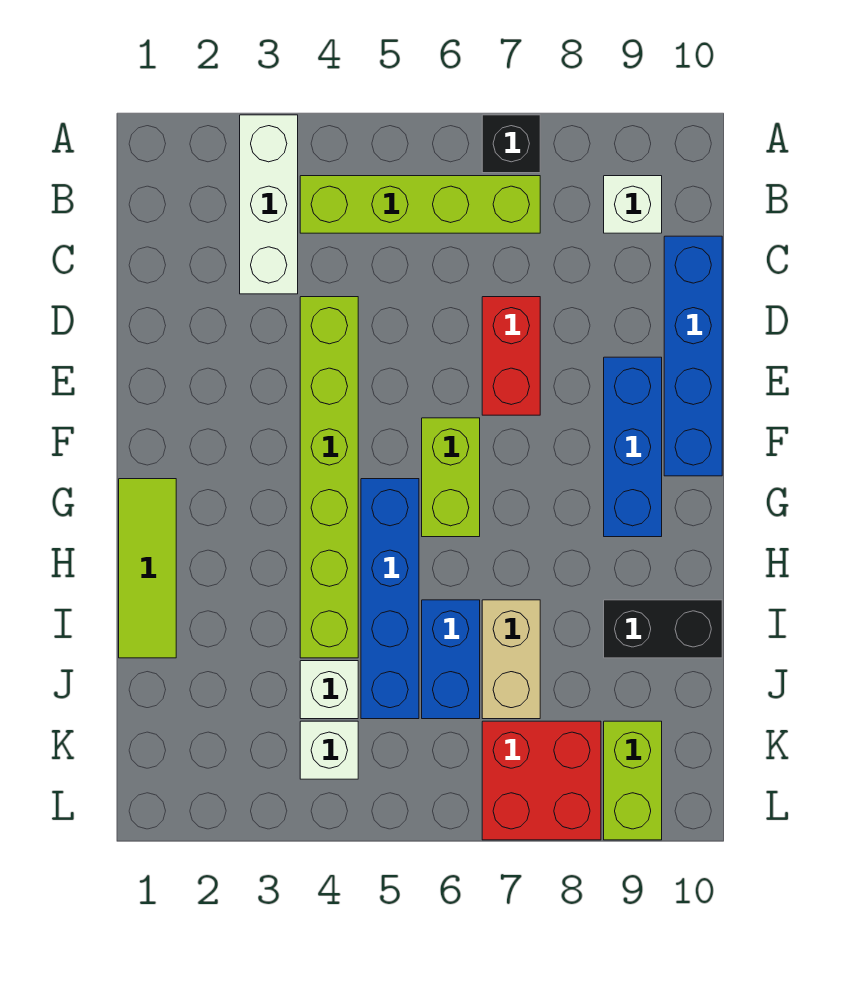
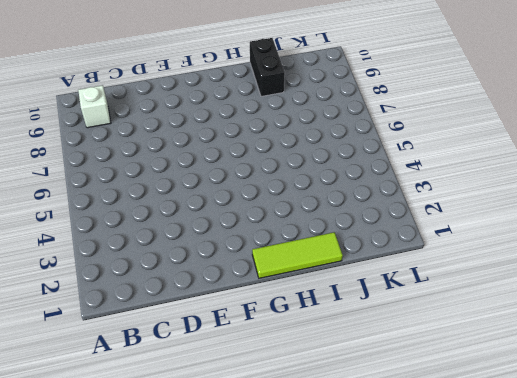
none -> white 1x3 brick [240,115,298,294]
none -> black 1x1 brick [482,115,540,173]
none -> lime 1x4 brick [300,176,540,233]

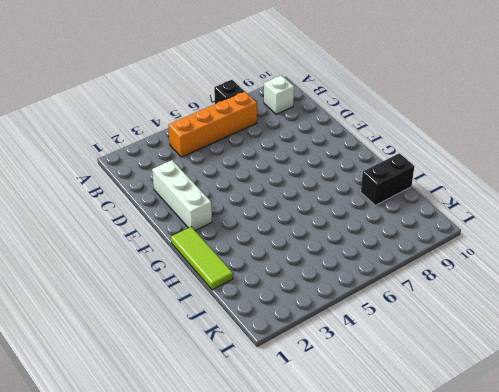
orange 1x4 brick [168,91,257,157] -> lime 1x4 brick [300,176,540,233]
white 1x3 brick [152,160,212,230] -> white 1x3 brick moved to [240,115,298,294]
none -> blue 1x4 brick [664,236,722,476]
none -> lime 1x6 brick [300,297,358,658]
none -> red 1x2 brick [482,297,540,415]

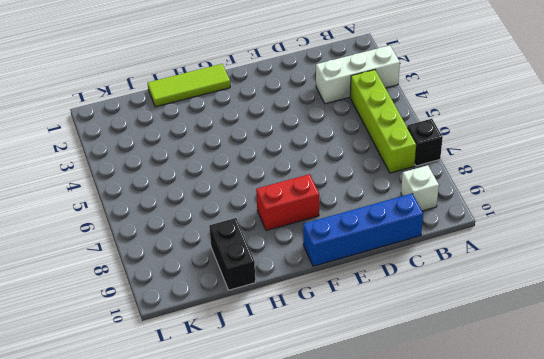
red 1x2 brick [256,174,319,231] -> red 1x2 brick moved to [482,297,540,415]
none -> lime 1x6 brick [300,297,358,658]
none -> blue 1x3 brick [604,357,662,537]
none -> lime 1x2 brick [422,418,480,537]

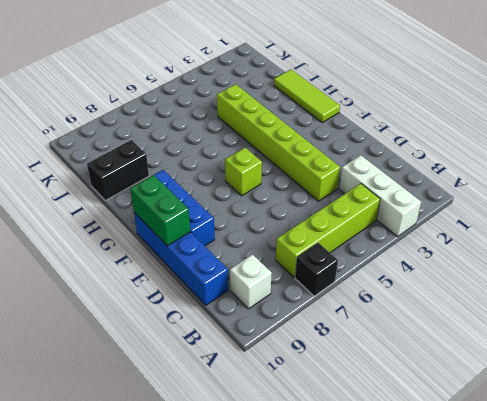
green 1x2 brick [130,175,190,246] -> none
lime 1x1 brick [225,148,262,196] -> lime 1x2 brick [422,418,480,537]
none -> red 1x2 brick [482,297,540,415]
none -> blue 1x4 brick [361,479,419,719]
none -> blue 1x2 brick [422,600,480,719]

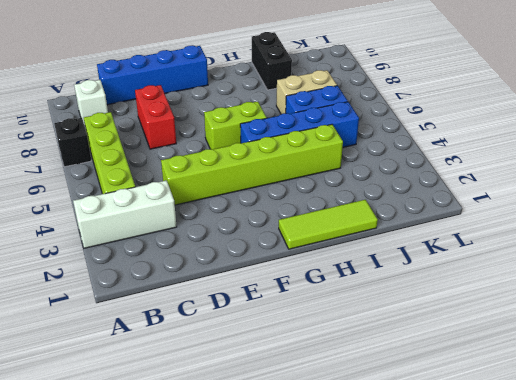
red 1x2 brick [135,85,176,149] -> red 1x2 brick turned to [482,297,540,415]
none -> blue 1x3 brick [604,357,662,537]
none -> white 1x1 brick [300,661,358,719]
none -> white 1x1 brick [300,721,358,779]

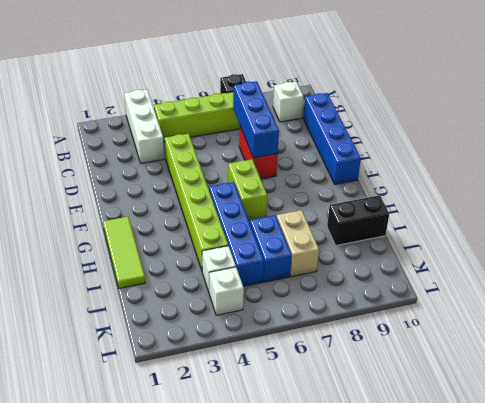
blue 1x3 brick [233,81,279,158] -> blue 1x3 brick moved to [604,357,662,537]
none -> red 2x2 brick [482,721,601,840]
none -> lime 1x2 brick [604,721,662,840]

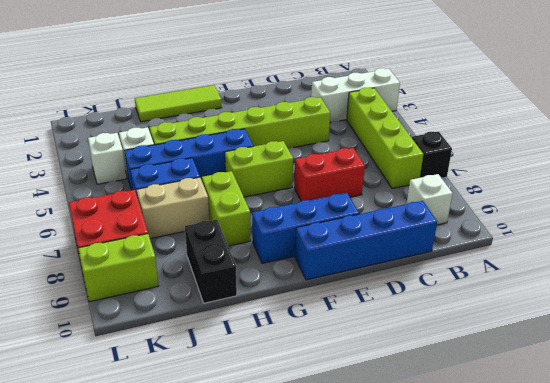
lime 1x2 brick [202,171,251,246] -> none

